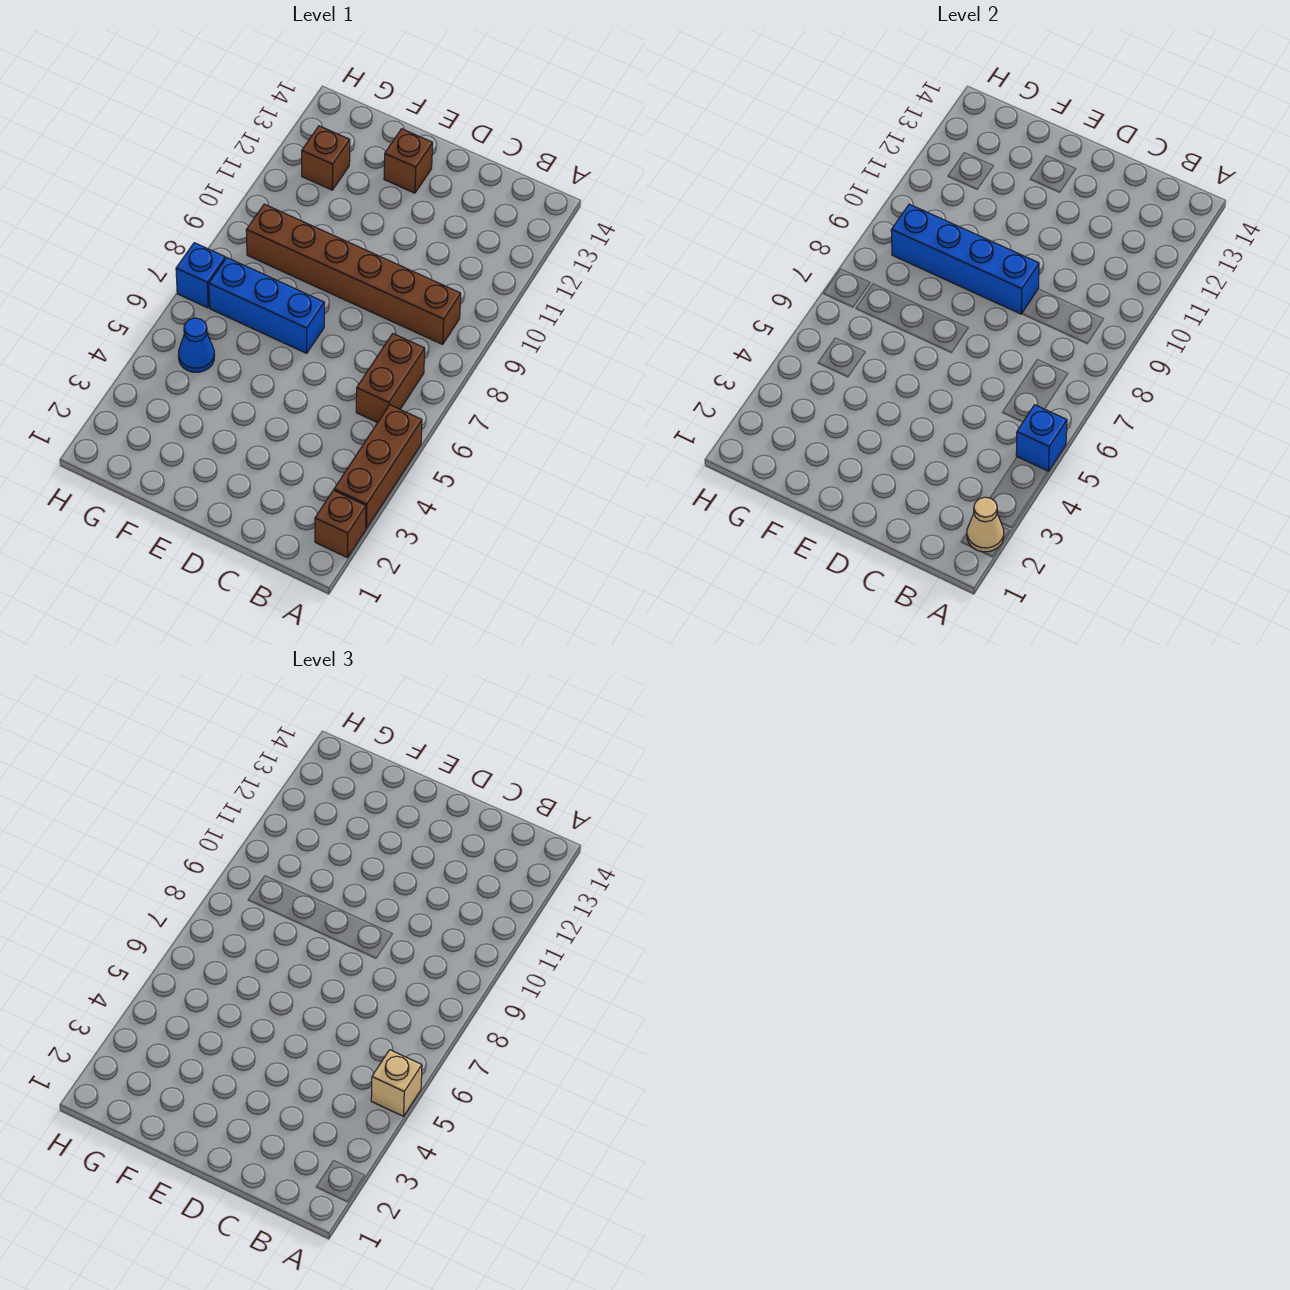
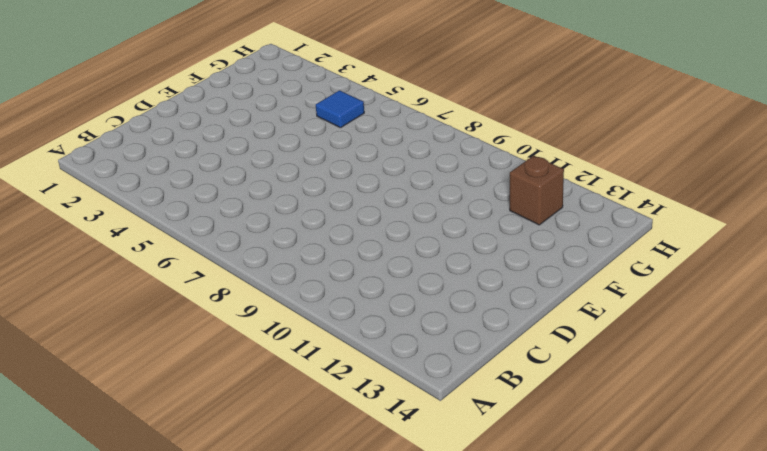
blue 1x1 tile [316,90,364,128] -> blue 1x1 cone [178,318,215,372]
none -> brown 1x1 brick [315,490,366,558]
none -> brown 1x3 brick [334,405,422,528]
none -> brown 1x2 brick [356,334,425,423]

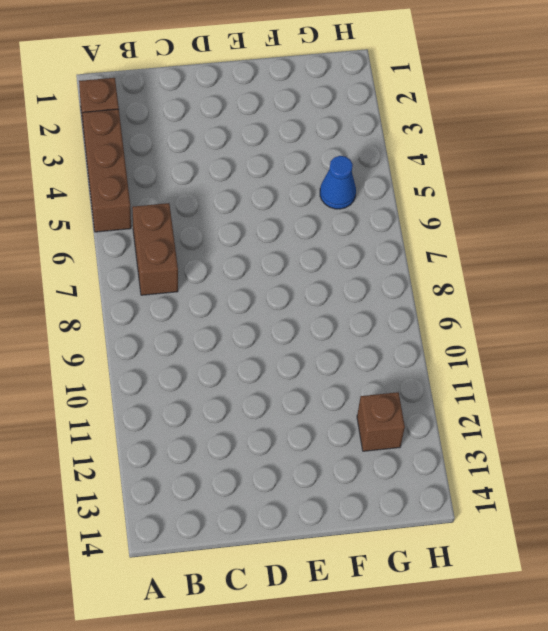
none -> brown 1x6 brick [246,204,461,344]
none -> blue 1x3 brick [209,258,324,353]
none -> brown 1x1 brick [384,129,433,193]

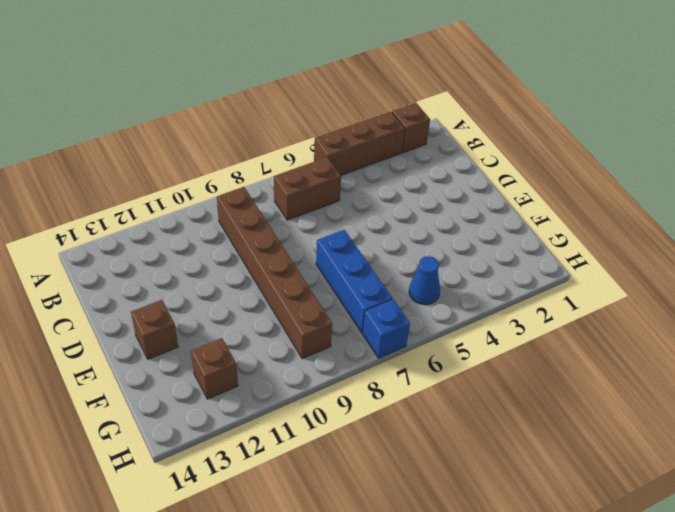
none -> tan 1x1 cone [967,497,1004,552]
none -> blue 1x1 brick [1016,405,1067,471]
none -> blue 1x4 brick [891,204,1039,314]

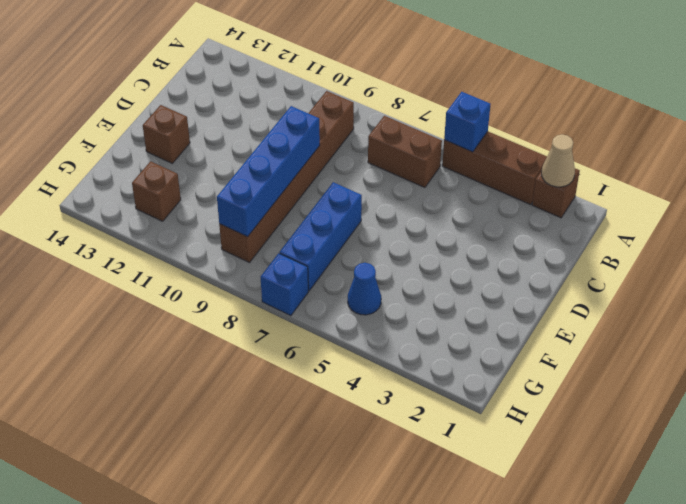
none -> tan 1x1 brick [371,1050,422,1116]

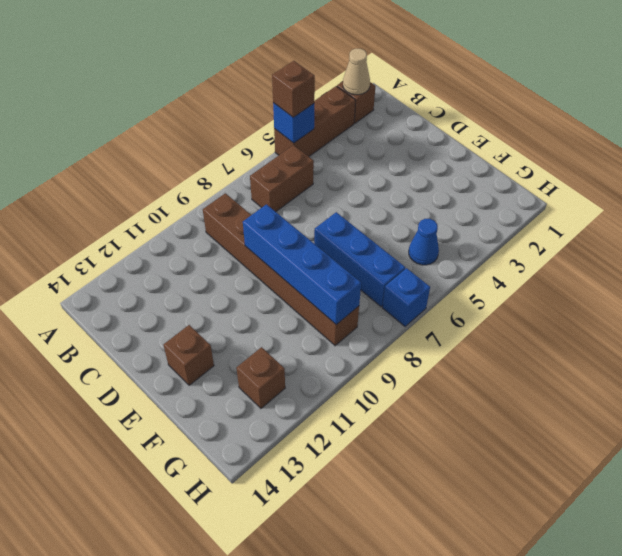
brown 1x1 brick [272,61,315,117] -> tan 1x1 brick [371,1050,422,1116]

